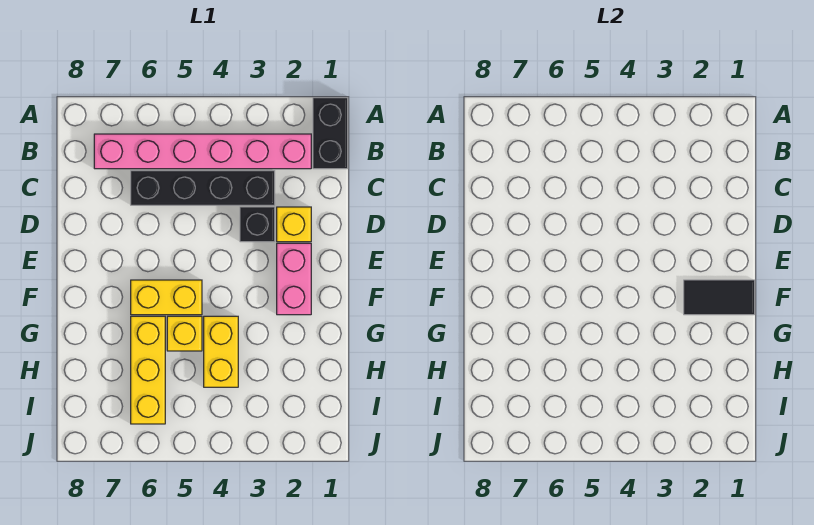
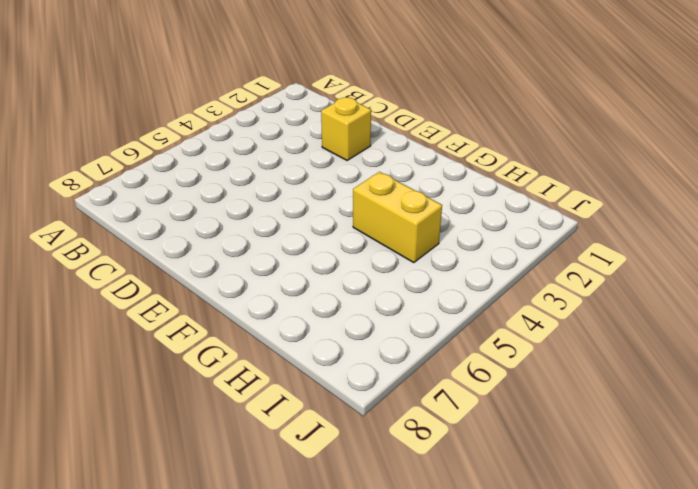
none -> black 1x2 brick [313,98,348,169]
none -> pink 1x6 brick [94,134,311,169]

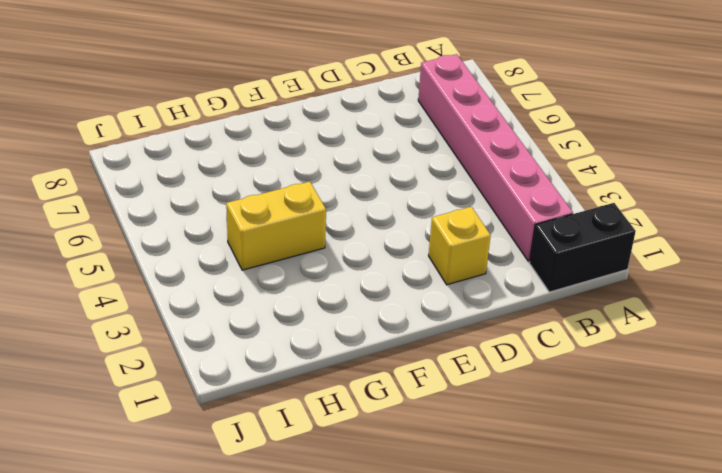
none -> black 1x4 brick [131,171,275,205]
none -> black 1x1 brick [240,207,275,242]

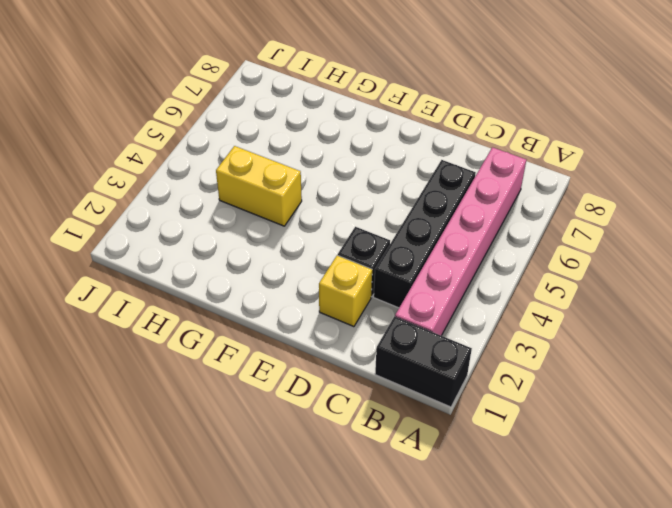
none -> pink 1x2 brick [277,243,311,315]
none -> yellow 1x2 brick [131,280,202,315]

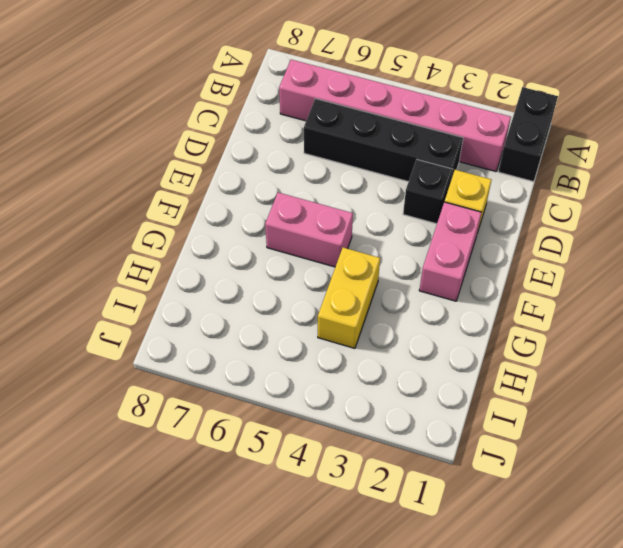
pink 1x2 brick [265,193,353,267] -> yellow 1x2 brick [131,280,202,315]
none -> yellow 1x1 brick [167,316,202,351]
none -> yellow 1x3 brick [131,316,165,424]

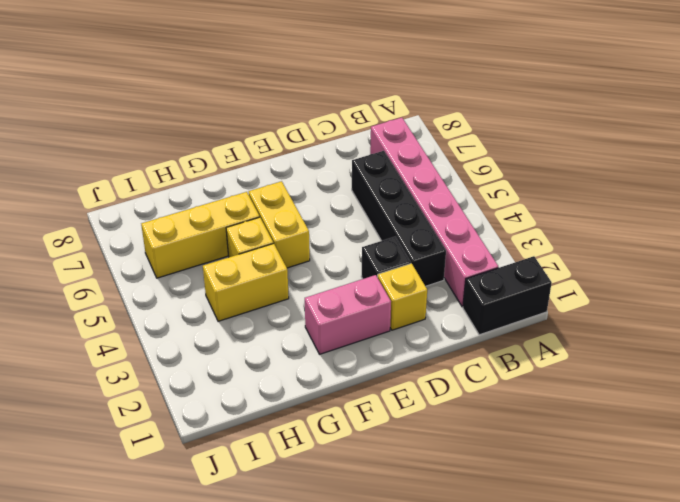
none -> black 1x2 tile [684,280,755,315]

